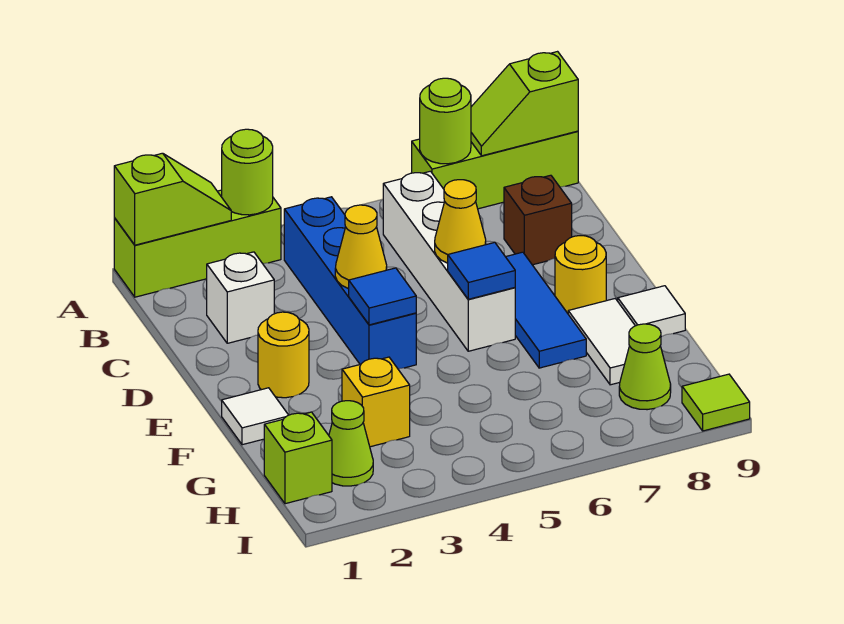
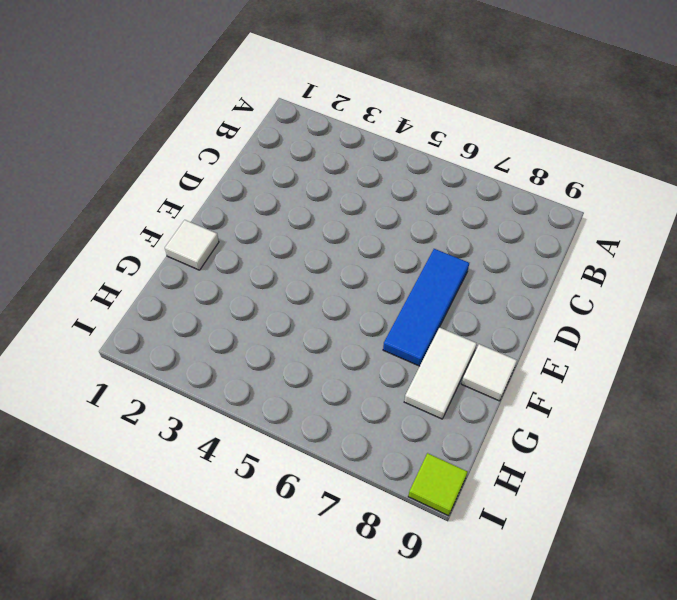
none -> lime 1x3 brick [114,190,281,297]
none -> lime 1x3 brick [412,131,578,209]
none -> blue 1x4 brick [284,197,416,369]

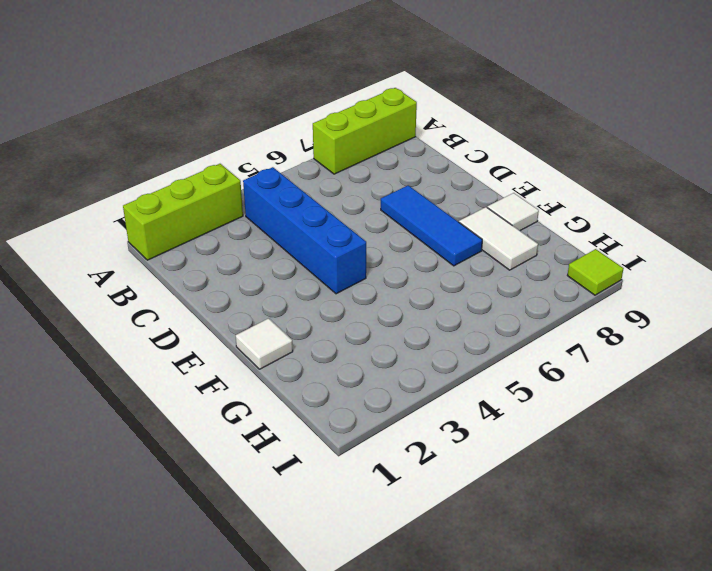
none -> white 1x4 brick [383,171,515,351]
none -> white 1x1 brick [207,252,274,343]
none -> brown 1x1 brick [504,175,572,265]

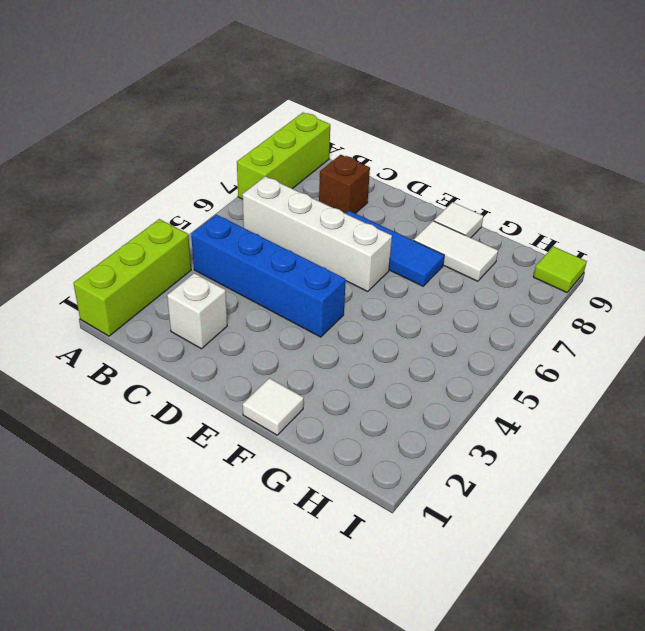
none -> yellow 1x1 round brick [258,312,309,398]
none -> yellow 1x1 round brick [555,236,606,313]
none -> yellow 1x1 brick [342,357,410,447]

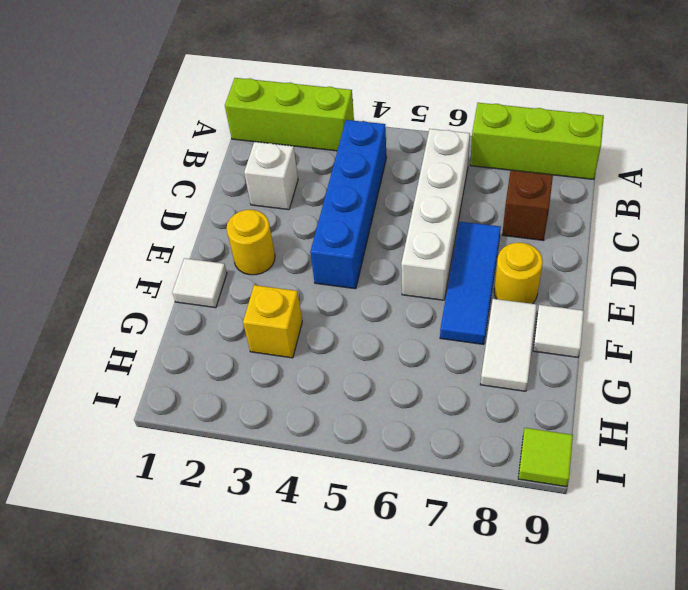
none -> lime 1x1 brick [264,412,332,504]
none -> lime 1x1 cone [329,401,373,486]
none -> lime 1x1 cone [619,324,671,410]

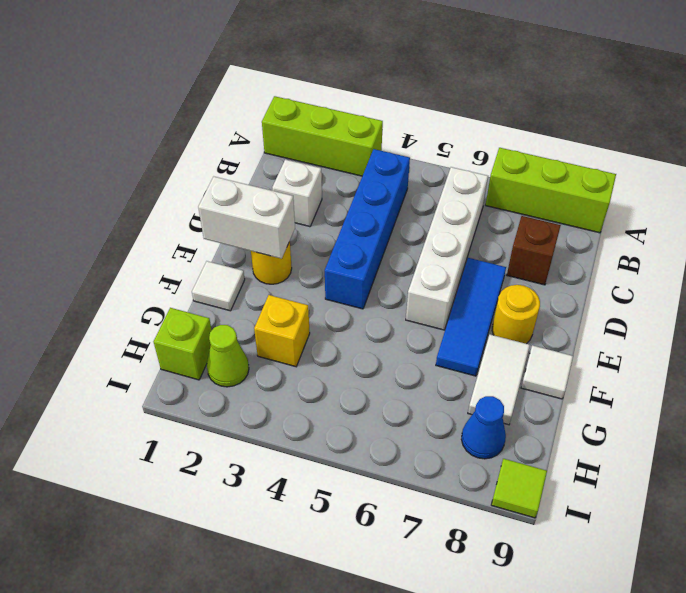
white 1x2 brick [198,177,295,259] -> none
blue 1x1 cone [461,396,506,459] -> lime 1x1 cone [619,324,671,410]
none -> lime 1x2 slope [114,153,231,245]
none -> lime 1x1 round brick [222,129,273,215]
none -> lime 1x1 round brick [420,78,471,164]

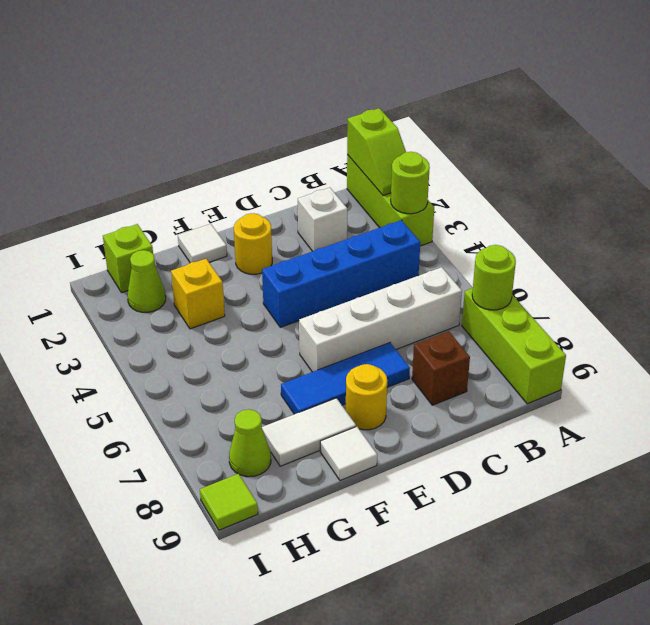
none -> lime 1x2 slope [471,52,578,156]
none -> yellow 1x1 cone [335,205,387,289]
none -> yellow 1x1 cone [435,180,486,263]

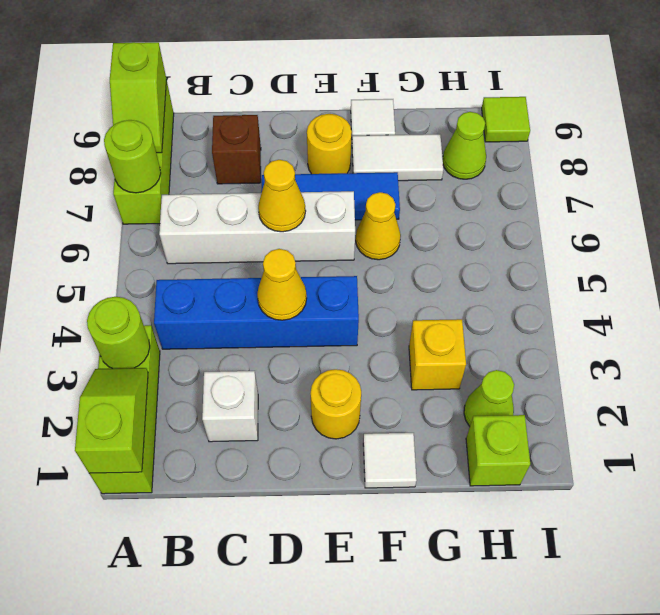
yellow 1x1 cone [356,192,401,260] -> none
none -> blue 1x1 tile [349,268,416,325]
none -> blue 1x1 tile [448,242,515,299]

